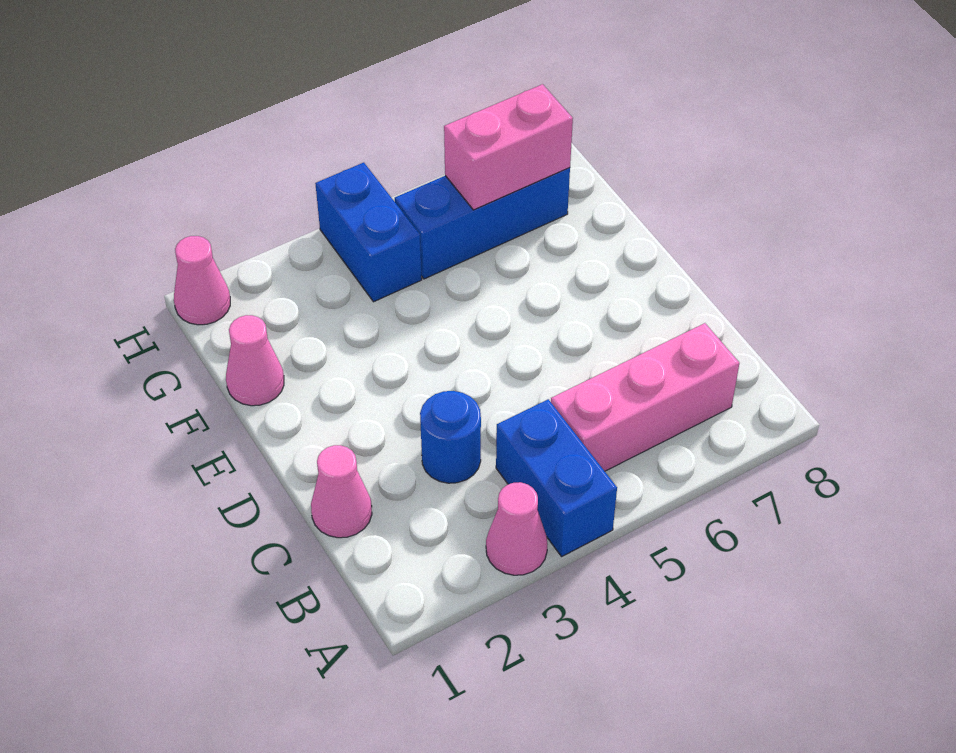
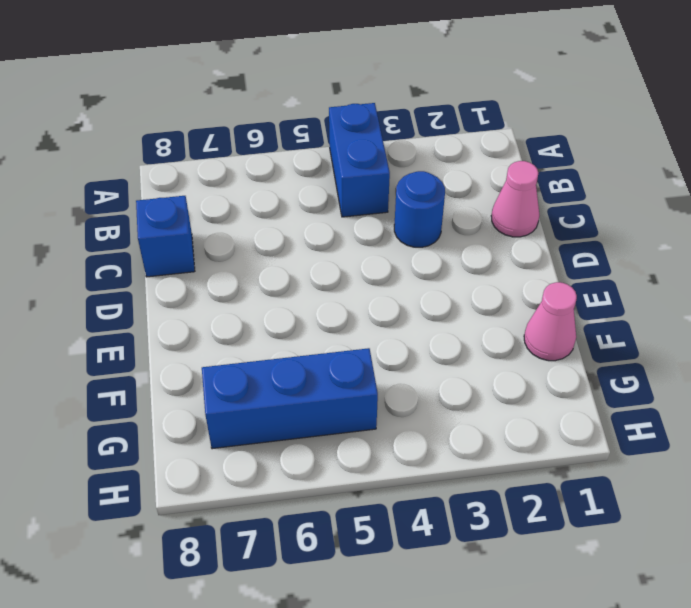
blue 1x1 brick [136,196,195,277] -> none
none -> pink 1x1 cone [486,482,548,575]
none -> pink 1x3 brick [551,323,739,471]

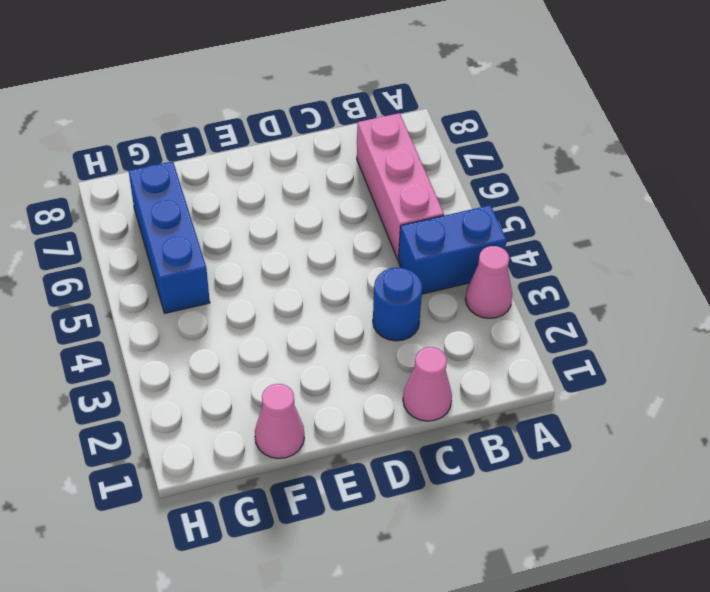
none -> blue 1x2 brick [315,163,422,302]
none -> pink 1x1 cone [174,236,230,325]

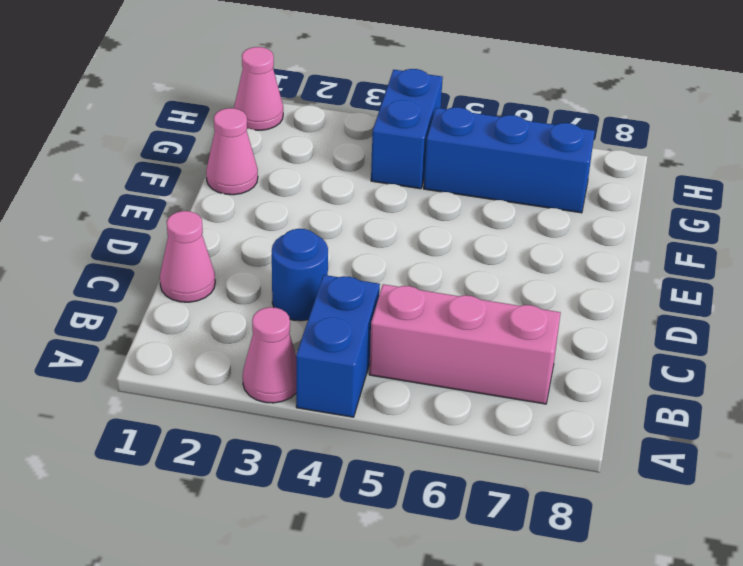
none -> pink 1x2 brick [444,84,573,210]

